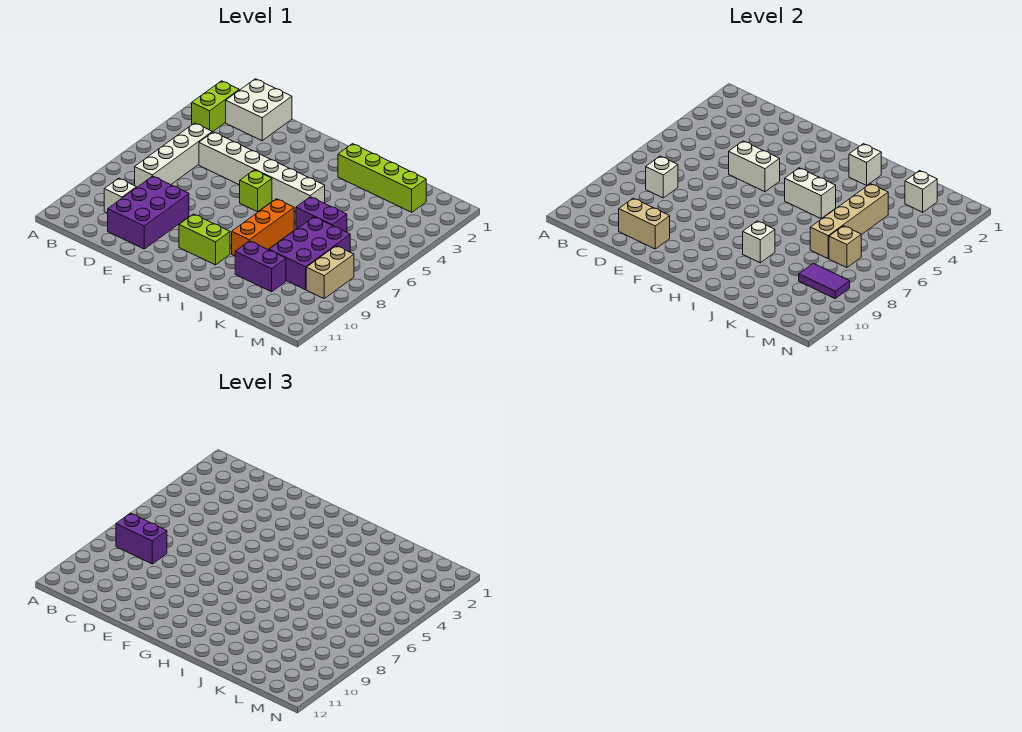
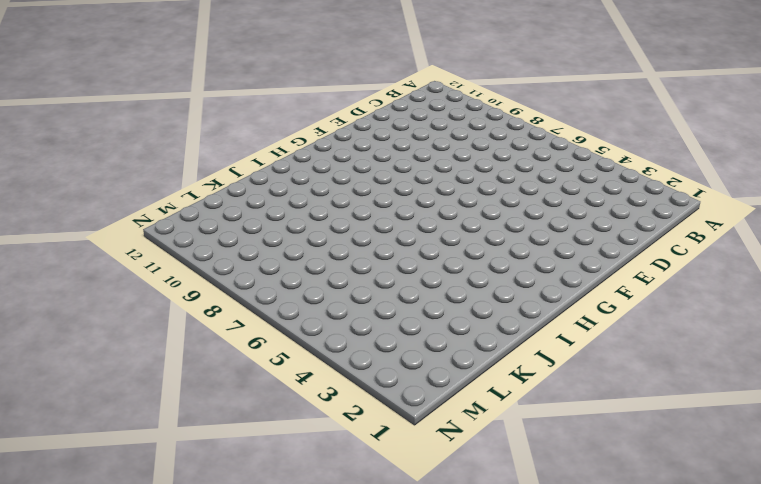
none -> lime 1x2 brick [192,81,239,132]
none -> white 2x2 brick [226,79,292,141]
none -> white 1x4 brick [135,123,212,187]

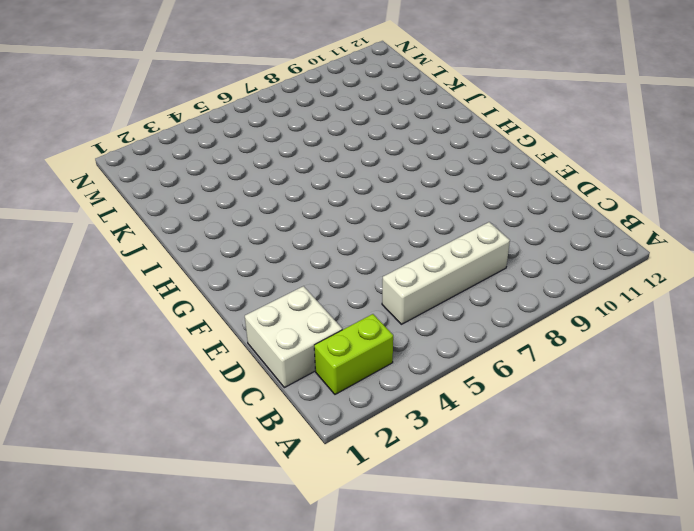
none -> white 1x1 brick [104,178,137,213]
none -> white 1x6 brick [199,132,325,212]
none -> purple 2x3 brick [108,176,189,249]

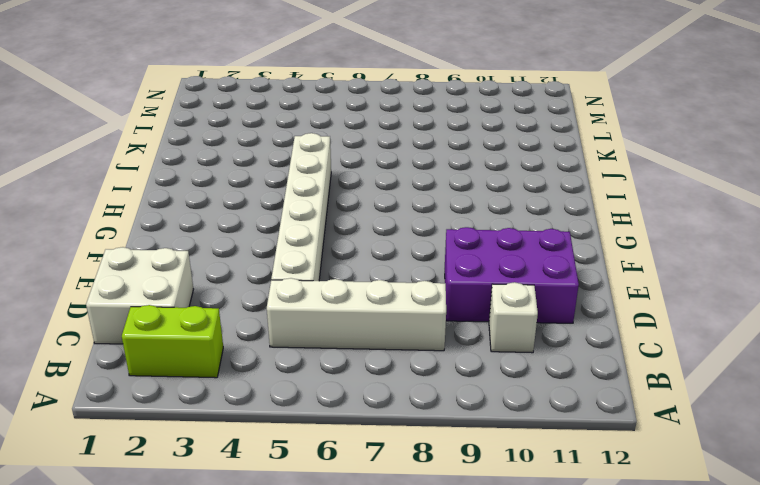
none -> lime 1x1 brick [240,170,272,212]
none -> lime 1x2 brick [179,214,230,265]
none -> lime 1x4 brick [338,144,426,212]

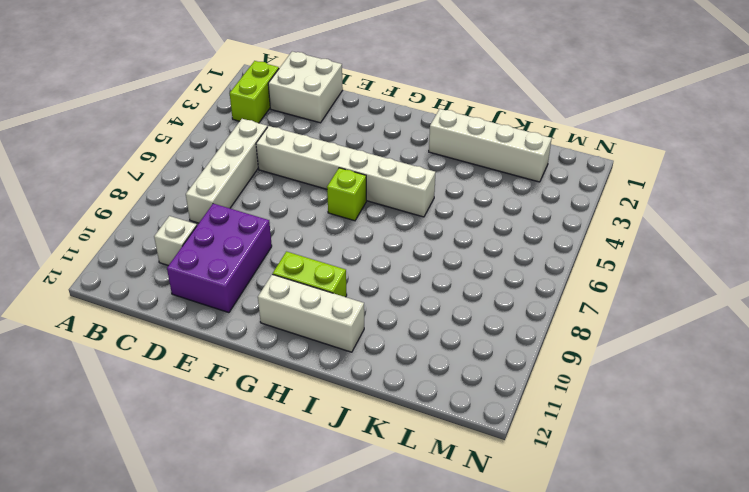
white 1x3 brick [258,274,364,352] -> none
white 1x4 brick [429,109,552,182] -> lime 1x4 brick [338,144,426,212]
none -> orange 1x3 brick [232,199,294,256]
none -> purple 1x2 brick [296,197,347,232]
none -> purple 1x2 brick [235,241,286,292]

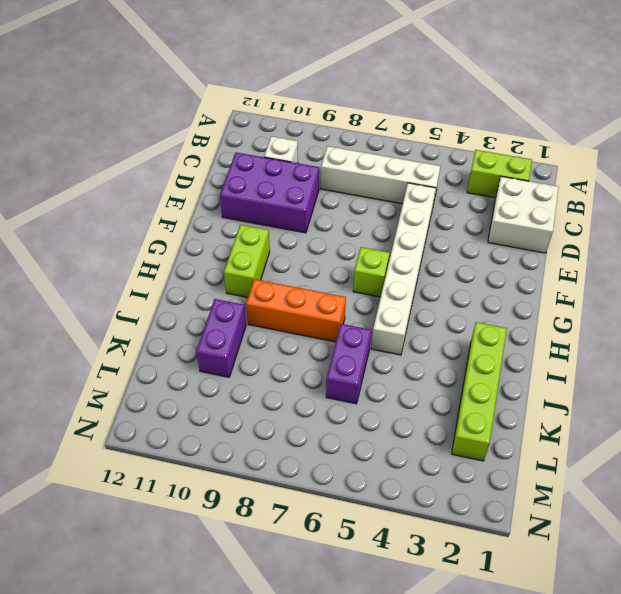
none -> purple 2x3 brick [269,217,350,290]
none -> tan 1x2 brick [306,246,354,298]
none -> white 1x1 brick [646,156,678,198]

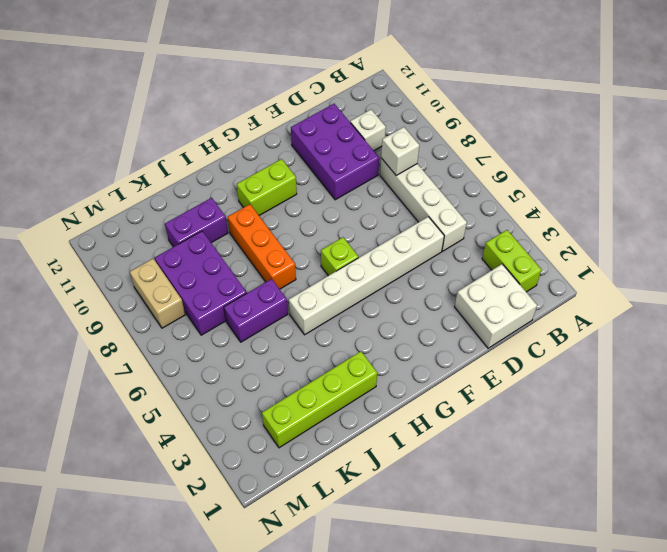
none -> tan 1x2 brick [619,198,670,249]
none -> white 1x2 brick [729,141,780,192]
none -> white 1x2 brick [785,168,836,218]

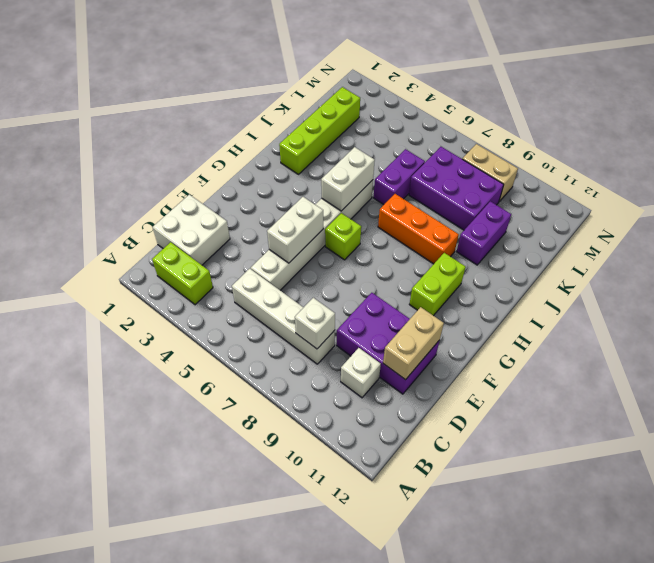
none -> white 1x1 brick [849,144,881,185]
none -> white 1x1 brick [743,221,775,263]
none -> tan 1x4 brick [810,184,888,258]

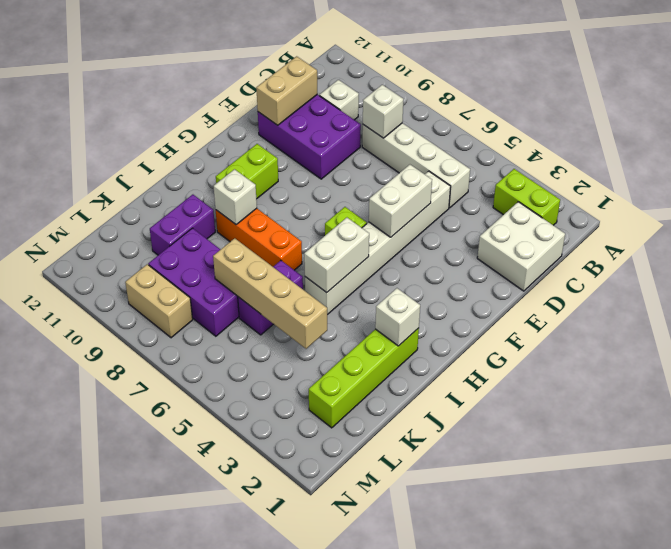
none -> white 1x1 brick [905,171,937,212]
none -> tan 1x1 brick [829,226,861,268]
none -> purple 1x2 tile [799,263,850,298]

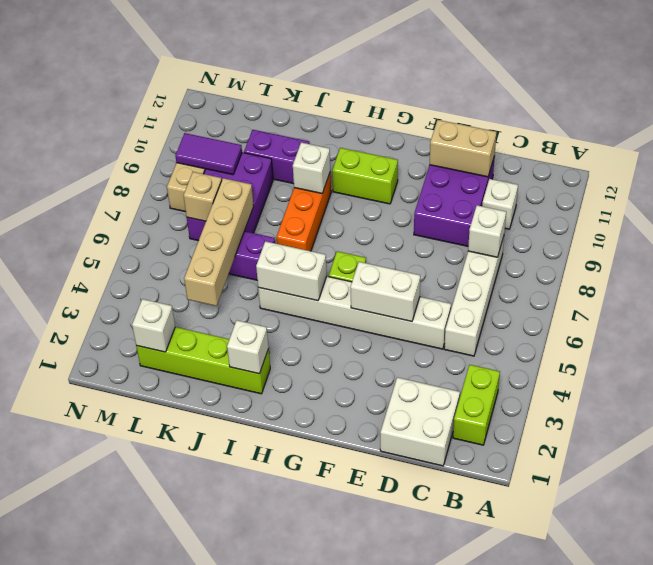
none -> purple 1x2 brick [116,513,167,564]

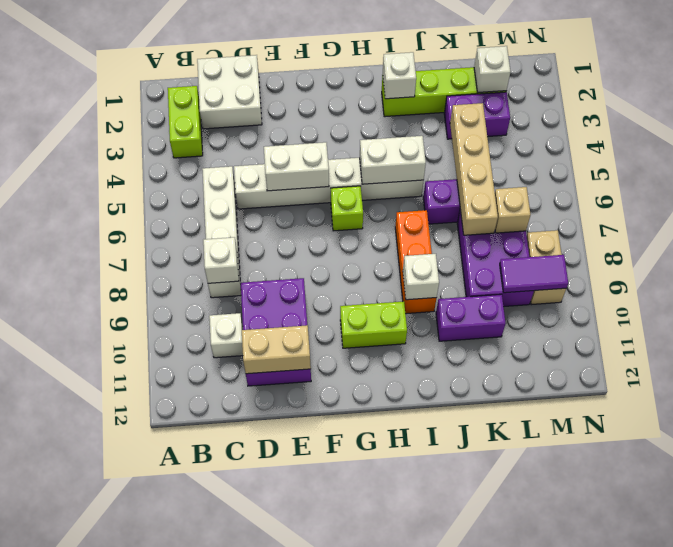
purple 1x2 brick [444,92,510,139] -> purple 1x2 brick moved to [116,513,167,564]

